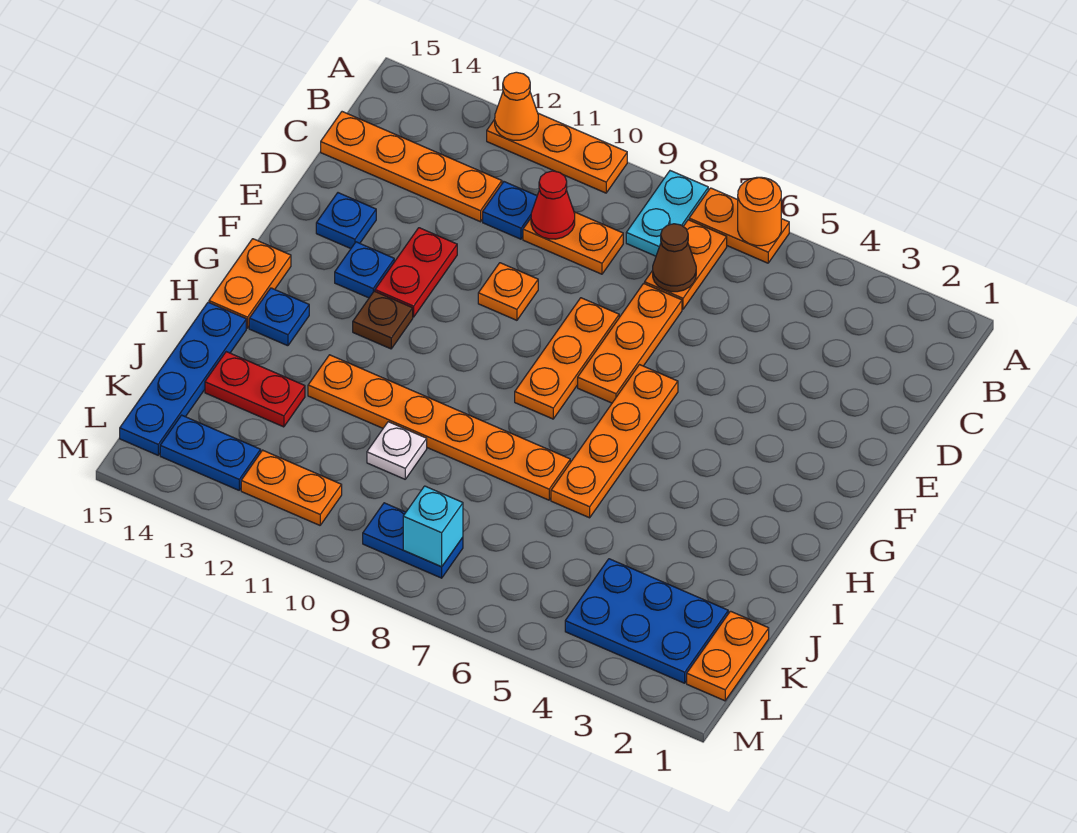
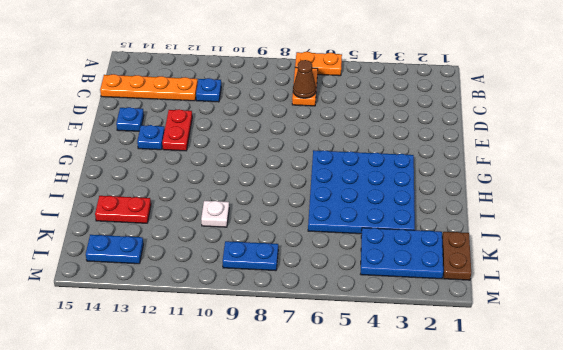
blue 4x4 plate [308,150,415,234] -> orange 1x4 plate [551,365,678,518]
brown 1x2 plate [442,232,471,280] -> orange 1x2 plate [687,611,769,701]
none -> cyan 1x2 plate [626,171,708,256]
none -> orange 1x3 plate [487,113,627,193]
none -> orange 1x2 plate [523,212,623,274]
none -> orange 1x3 plate [578,283,682,403]

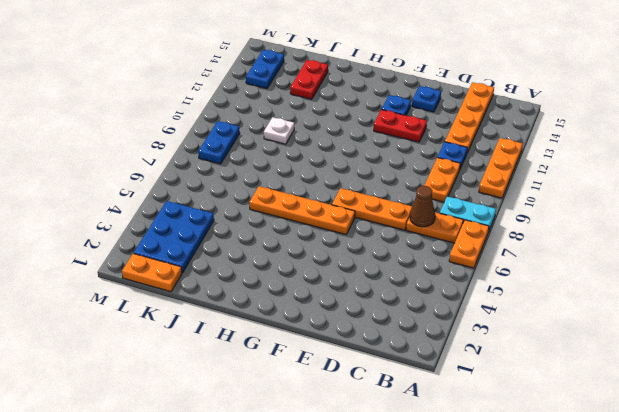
none -> orange 1x3 plate [515,298,619,419]
none -> orange 1x1 plate [478,263,538,320]
none -> brown 1x1 plate [353,291,413,349]
none -> orange 1x2 plate [209,239,291,328]

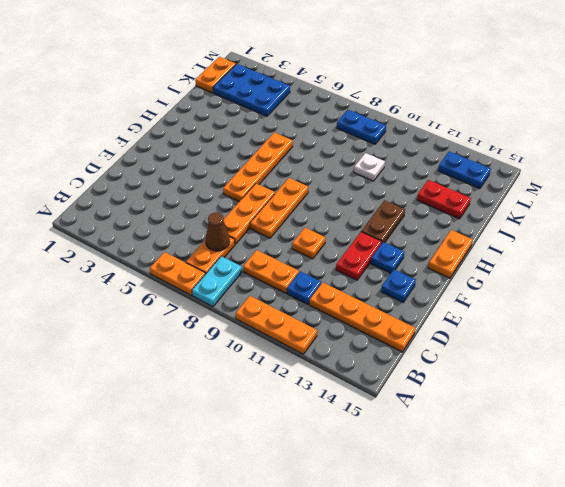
brown 1x2 plate [361,200,405,242] -> brown 1x1 plate [353,291,413,349]
none -> blue 1x1 plate [249,288,309,346]
none -> orange 1x6 plate [308,355,570,500]
none -> blue 1x4 plate [120,302,246,455]
none -> orange 1x2 plate [241,450,342,525]

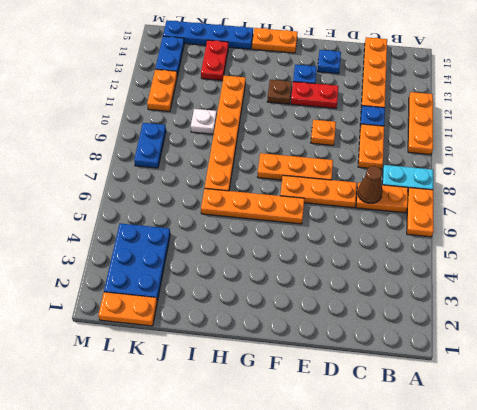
none -> blue 1x1 plate [249,288,309,346]
none -> orange 1x1 round brick [738,177,781,246]
none -> orange 1x1 cone [495,72,538,140]
none -> red 1x1 cone [531,171,575,239]

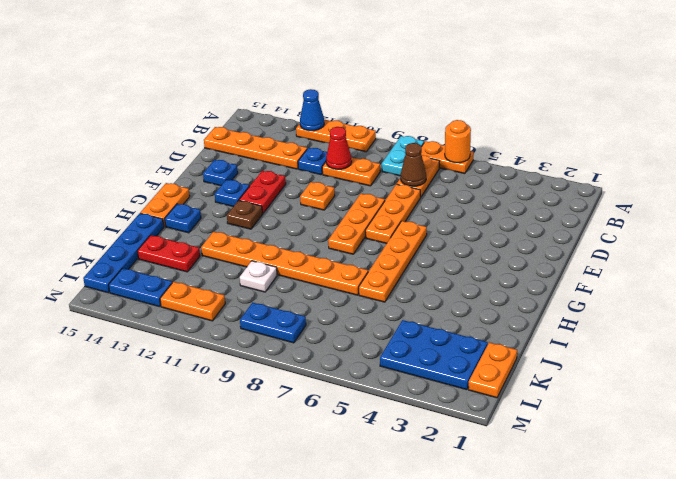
blue 1x1 cone [300,89,324,131] -> orange 1x1 cone [495,72,538,140]
none -> cyan 1x1 brick [403,486,463,567]

